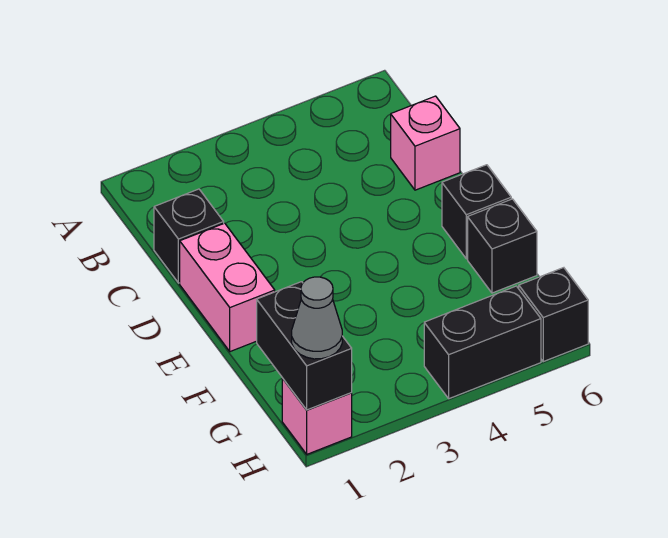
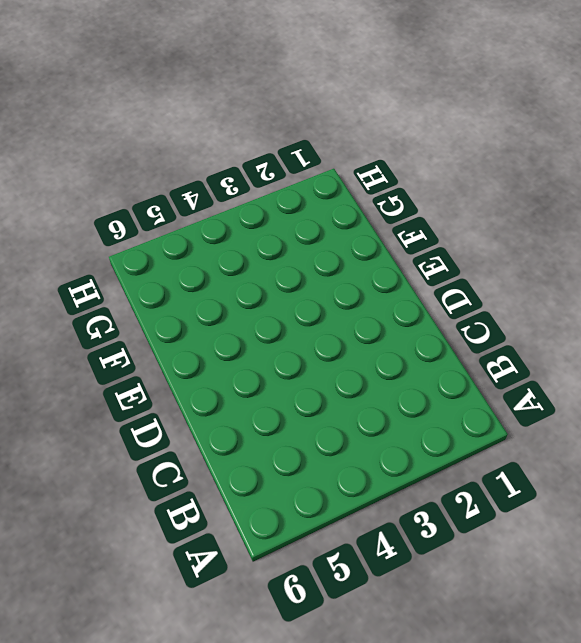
none -> black 1x1 brick [154,189,224,283]
none -> pink 1x1 brick [391,96,460,190]

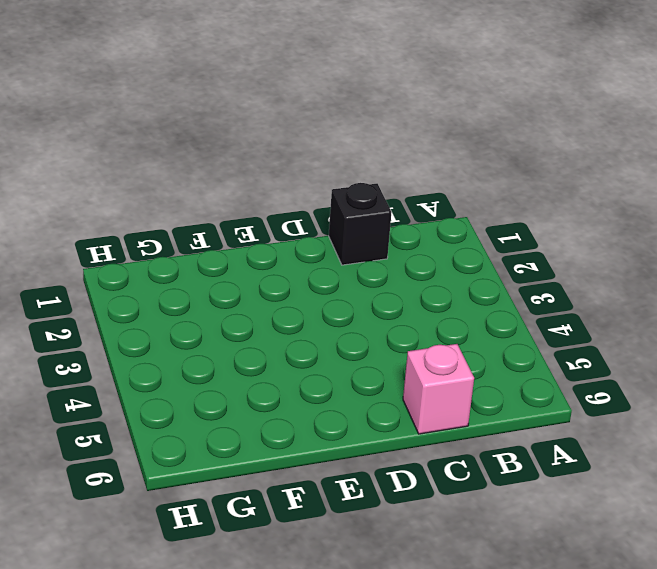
none -> pink 1x2 brick [180,223,275,352]
none -> black 1x1 brick [442,165,511,259]

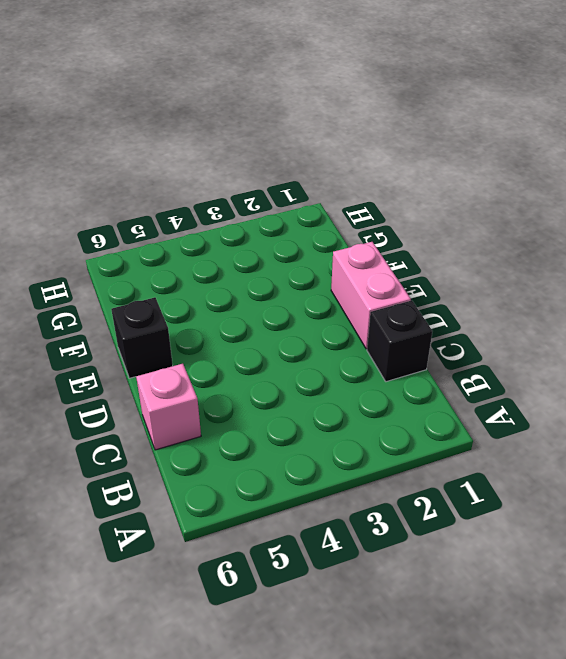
none -> black 1x1 brick [468,199,537,293]
none -> pink 1x1 brick [282,378,352,454]

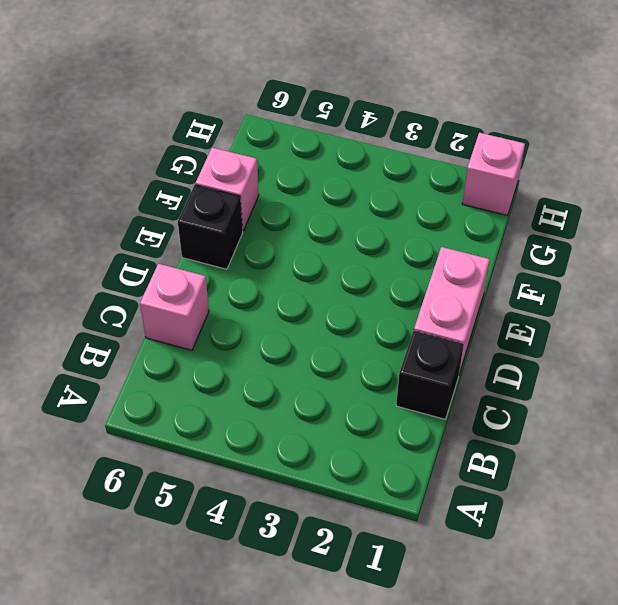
pink 1x1 brick [196,148,259,231] -> black 1x1 brick [468,199,537,293]
none -> black 1x2 brick [424,286,541,399]
none -> black 1x1 brick [519,268,588,362]

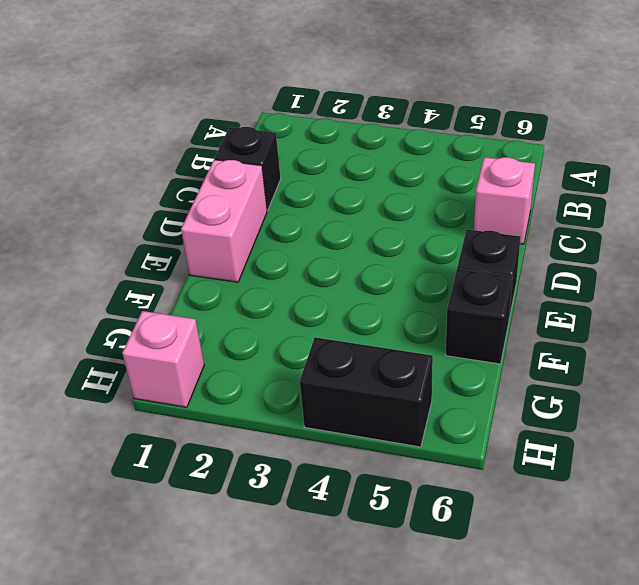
none -> black 1x1 brick [519,268,588,362]
none -> black 1x2 brick [257,282,352,410]

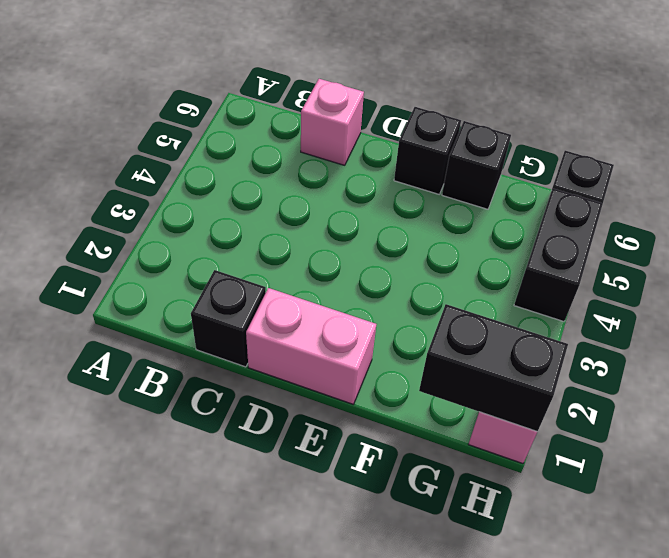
none -> grey 1x1 cone [292,277,342,359]

